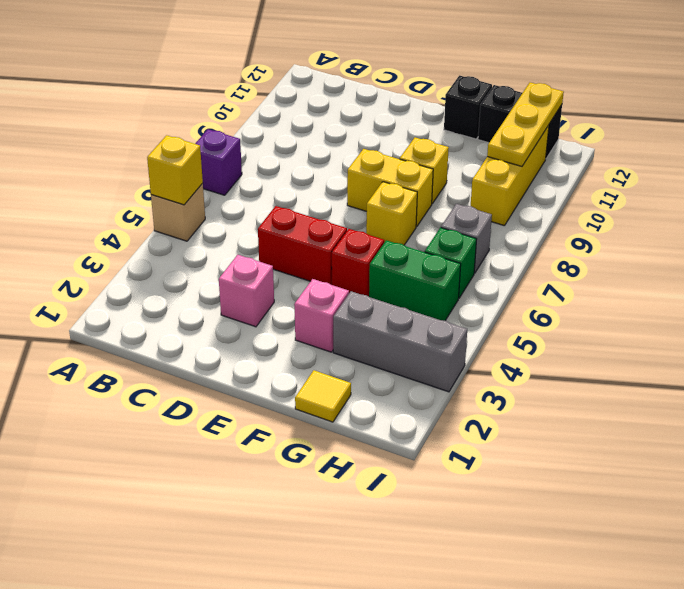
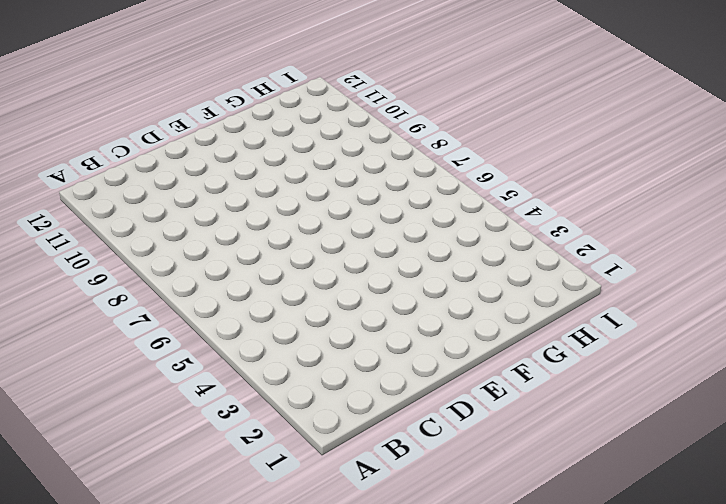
none -> tan 1x1 brick [151,183,205,241]
none -> purple 1x1 brick [195,129,242,195]
none -> pink 1x1 brick [219,255,274,327]

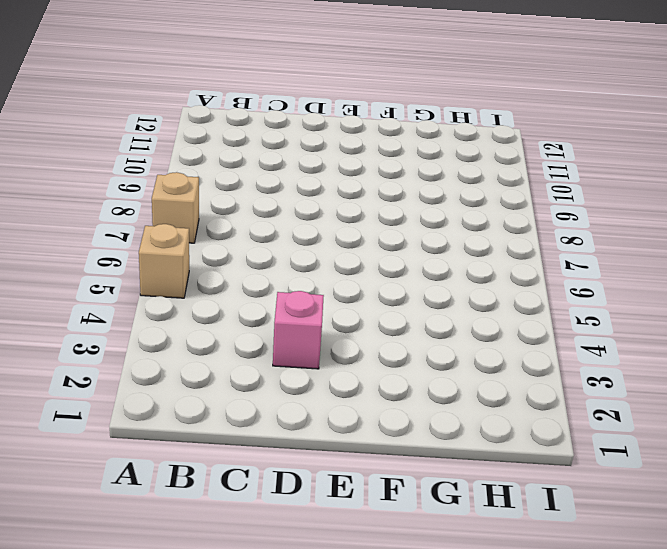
tan 1x1 brick [152,172,199,243] -> purple 1x1 brick [195,129,242,195]
none -> red 1x2 brick [258,206,347,285]
none -> yellow 1x2 brick [347,149,433,227]
none -> pink 1x1 brick [294,279,349,352]

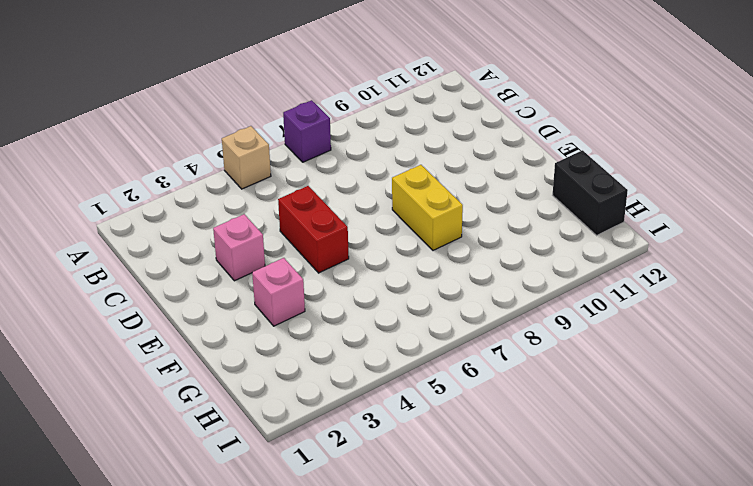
none -> red 1x1 brick [332,229,384,296]
none -> yellow 1x1 brick [366,182,417,245]
none -> yellow 1x1 brick [400,137,449,204]

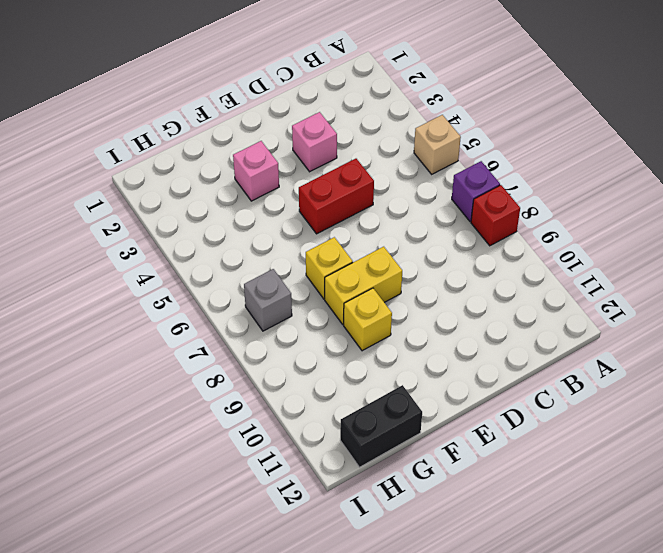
red 1x1 brick [471,185,520,246] -> red 1x1 brick moved to [332,229,384,296]
none -> black 1x1 brick [444,76,492,139]
none -> yellow 1x1 tile [295,370,351,422]
none -> grey 1x3 brick [333,291,467,392]

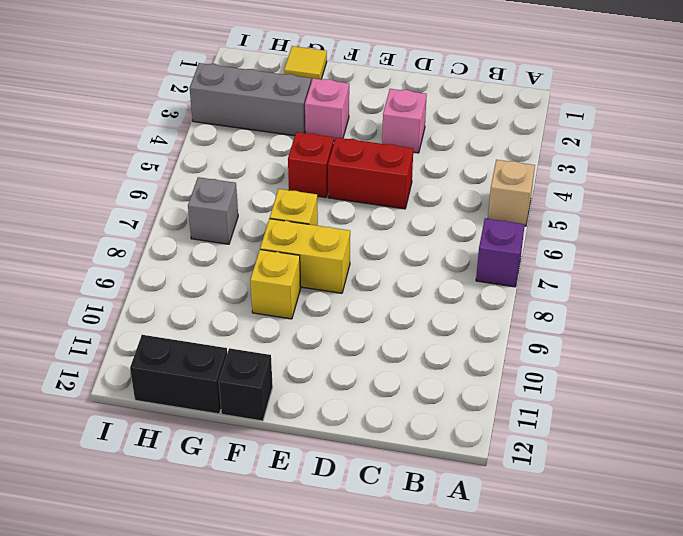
none -> green 1x2 brick [369,240,461,321]
none -> green 1x1 brick [425,228,476,298]
none -> yellow 1x3 brick [471,125,549,226]

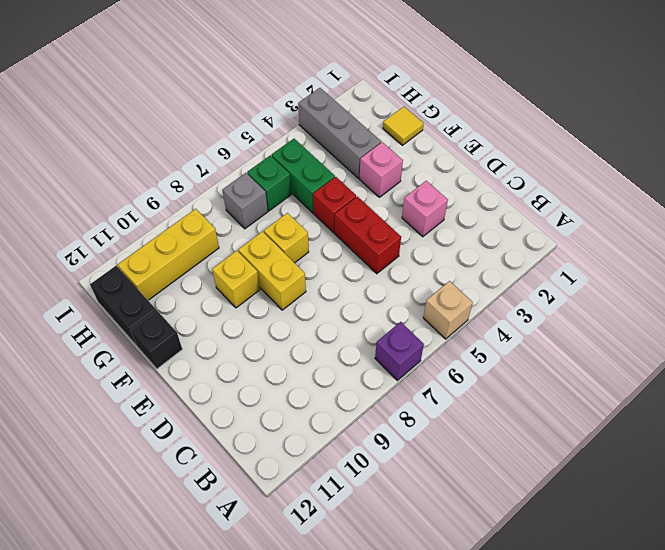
none -> yellow 1x1 brick [147,135,203,205]
none -> yellow 1x3 plate [487,82,564,166]

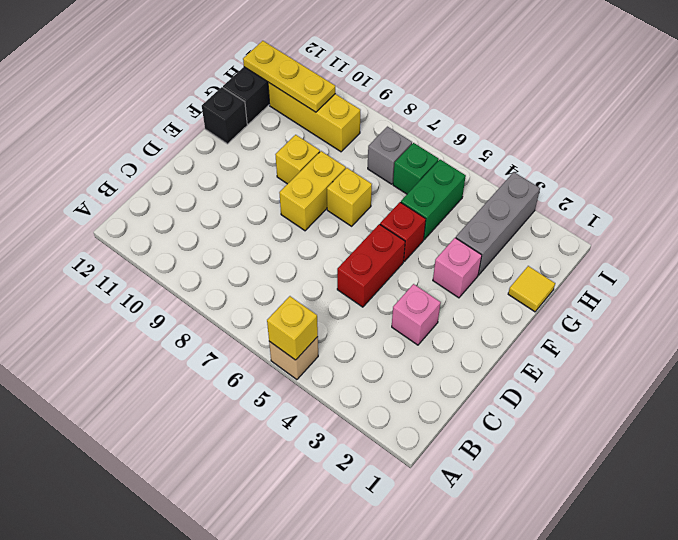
none -> purple 1x1 brick [195,129,242,195]

